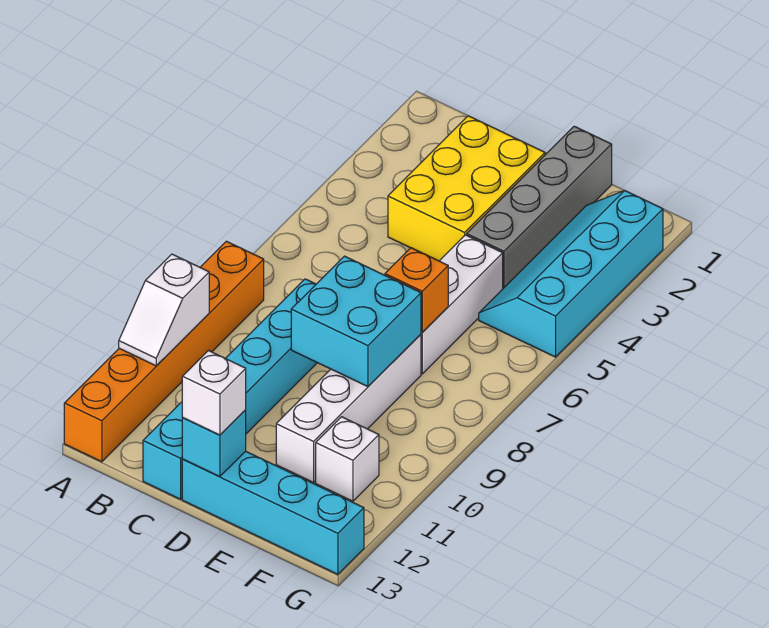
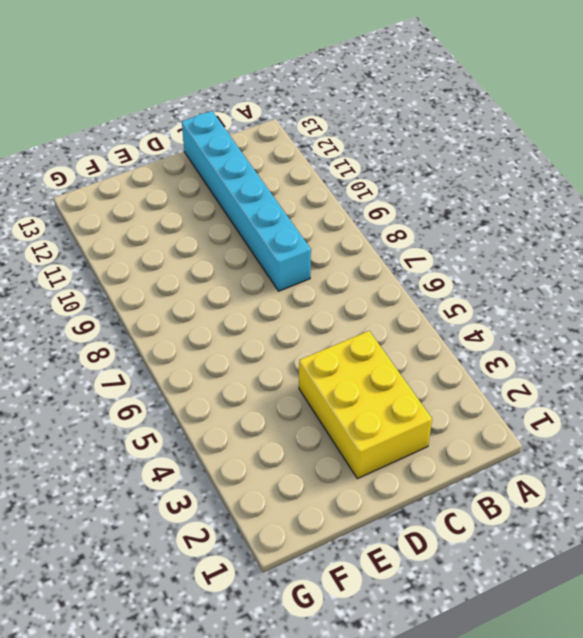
none -> orange 1x6 brick [64,241,264,462]
none -> cyan 1x4 brick [182,451,364,574]
none -> grey 1x4 brick [467,126,612,288]

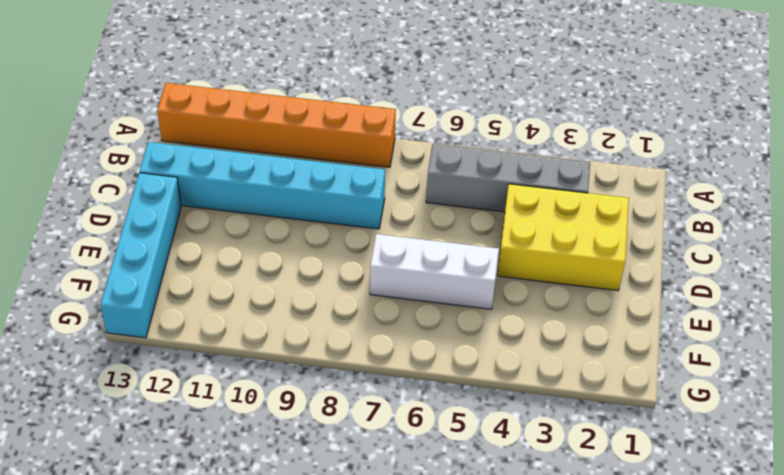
grey 1x4 brick [426,144,590,212] -> grey 1x4 brick moved to [467,126,612,288]
none -> white 1x4 brick [276,334,421,482]
none -> cyan 2x4 slope [479,191,663,357]
none -> white 1x1 brick [316,417,379,501]

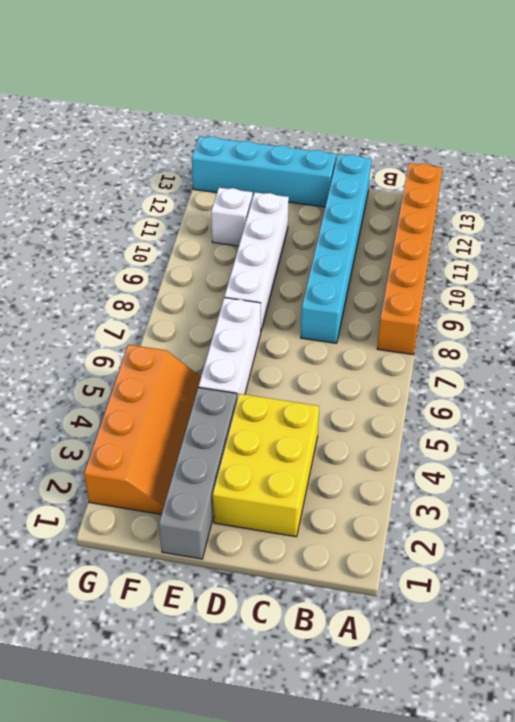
orange 2x4 slope [84,345,201,514] -> cyan 2x4 slope [479,191,663,357]
none -> white 1x2 slope [119,254,209,366]
none -> cyan 2x2 brick [291,256,421,387]
none -> cyan 1x1 brick [182,410,246,477]

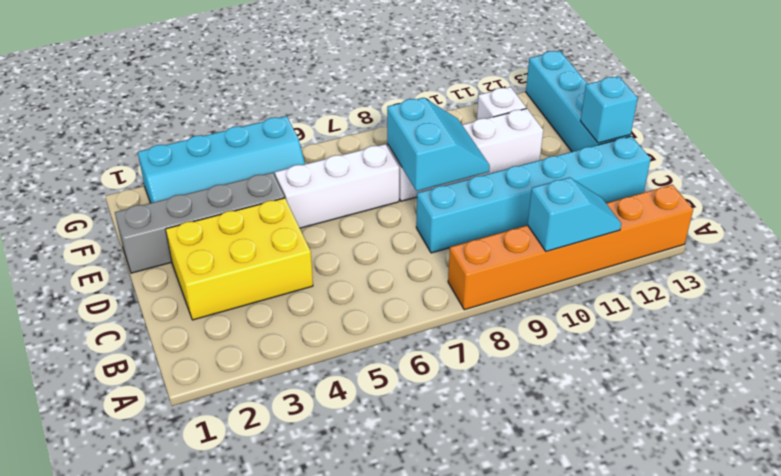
cyan 1x2 slope [528,177,621,251] -> white 1x2 slope [119,254,209,366]
cyan 2x2 slope [387,98,490,191] -> cyan 2x2 brick [291,256,421,387]
none -> orange 1x1 brick [385,248,448,332]
none -> white 1x1 brick [182,351,246,435]

